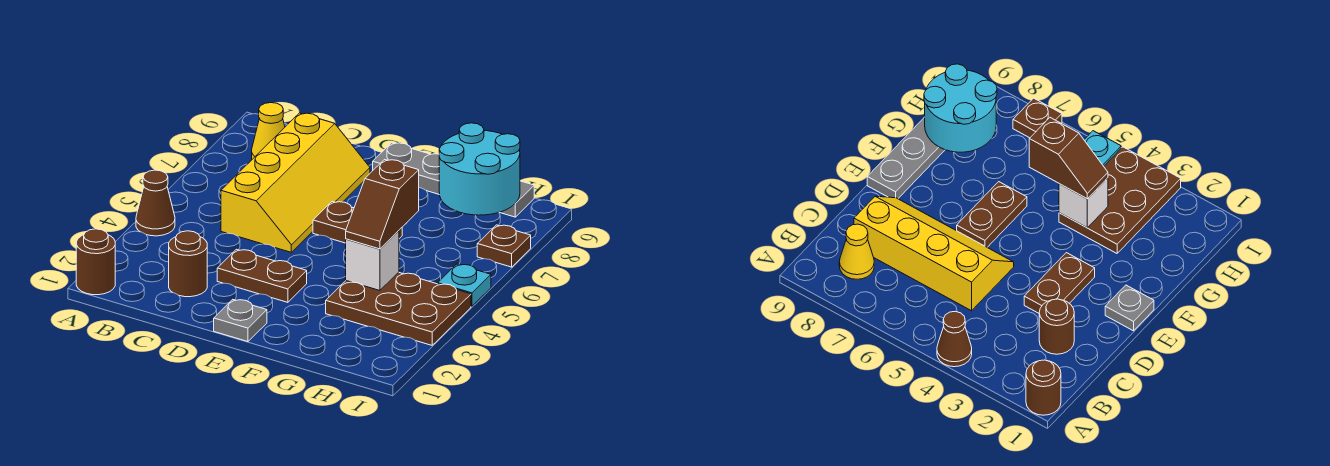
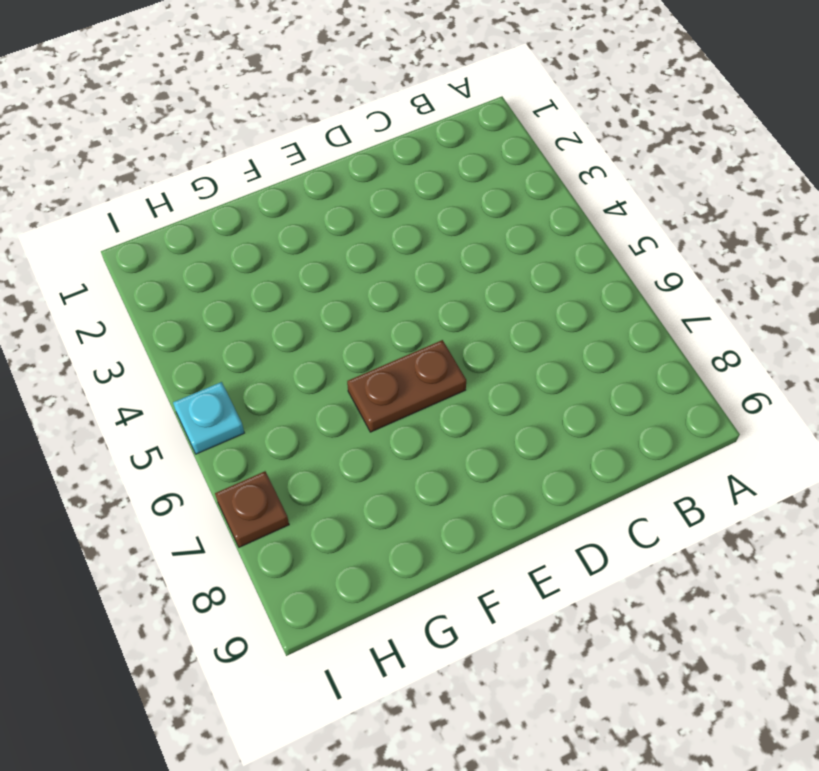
none -> brown 1x1 round brick [76,229,115,295]
none -> brown 1x1 cone [136,170,175,236]
none -> yellow 1x1 cone [252,103,285,159]

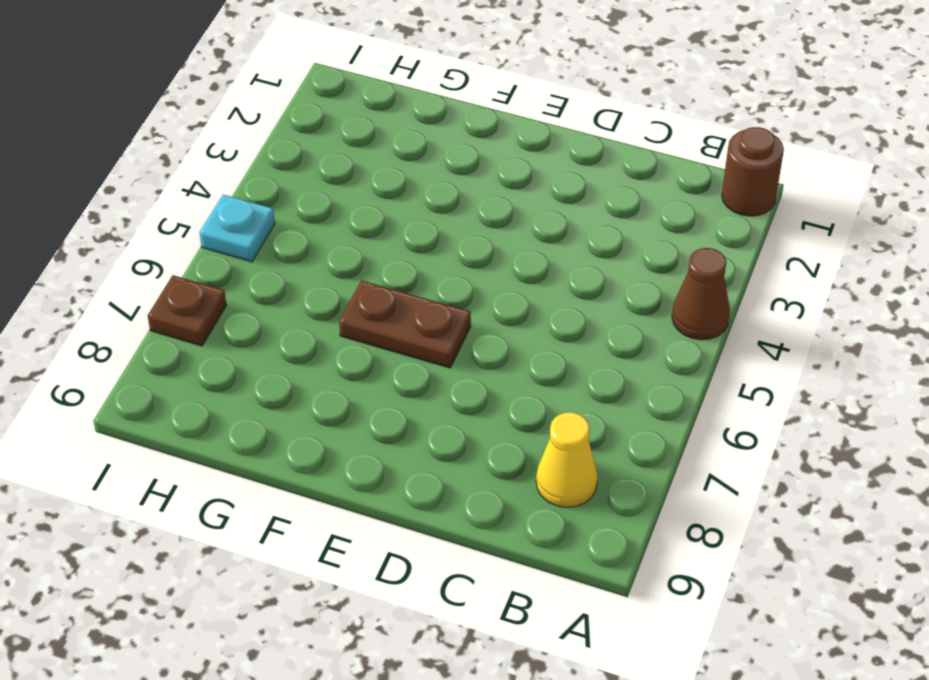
none -> brown 1x1 round brick [169,231,207,297]
none -> yellow 2x4 slope [221,113,370,252]
none -> brown 1x2 plate [217,249,307,302]

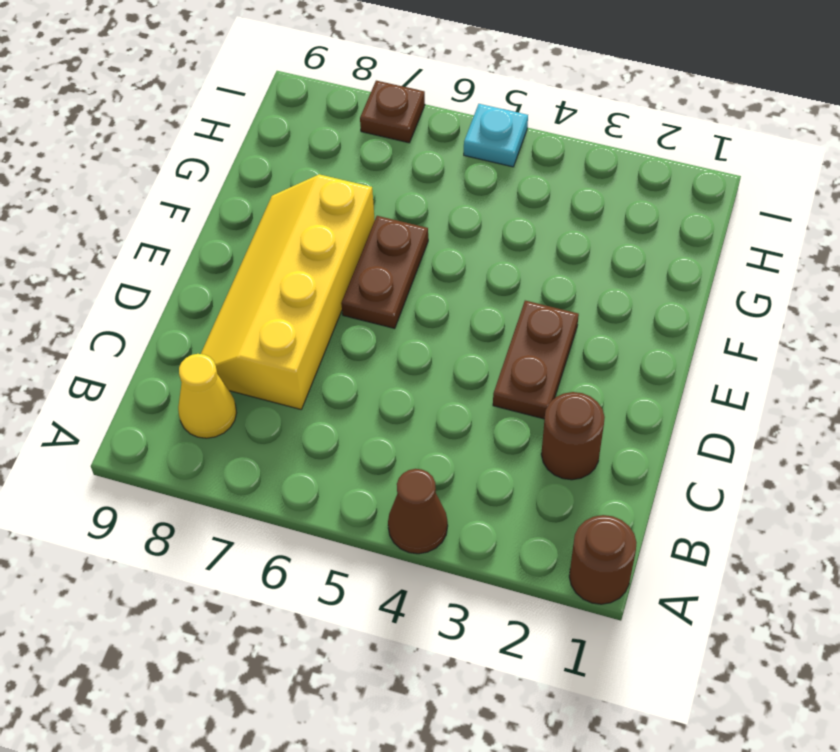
yellow 2x4 slope [201,174,375,409] -> yellow 2x4 slope turned to [221,113,370,252]
none -> grey 1x1 plate [214,299,267,342]
none -> grey 1x4 plate [373,143,534,217]
none -> brown 2x3 plate [326,272,471,345]

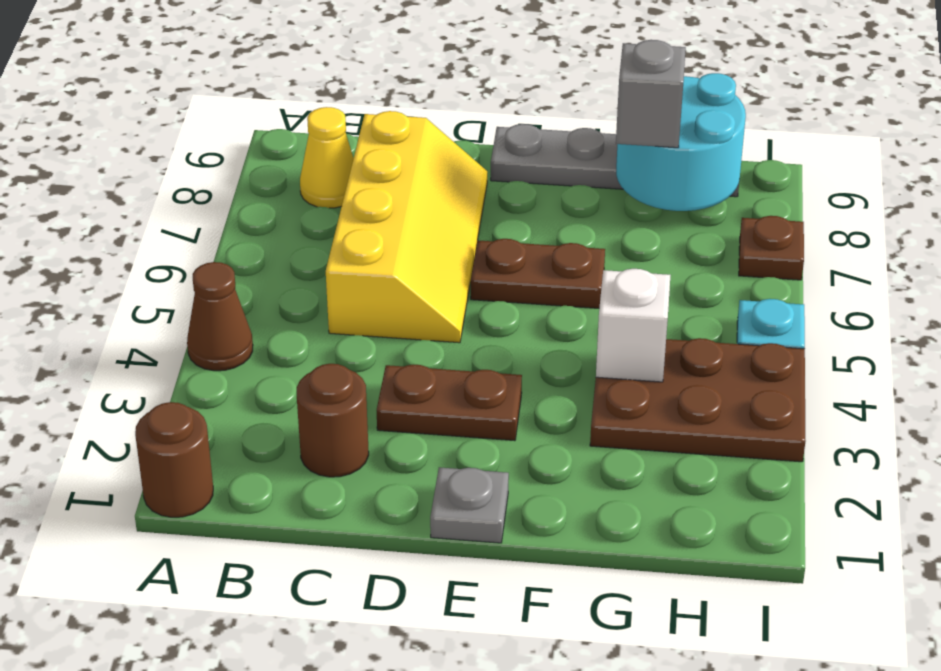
grey 1x1 brick [616,40,686,148] -> none
none -> brown 1x2 slope [346,160,419,249]

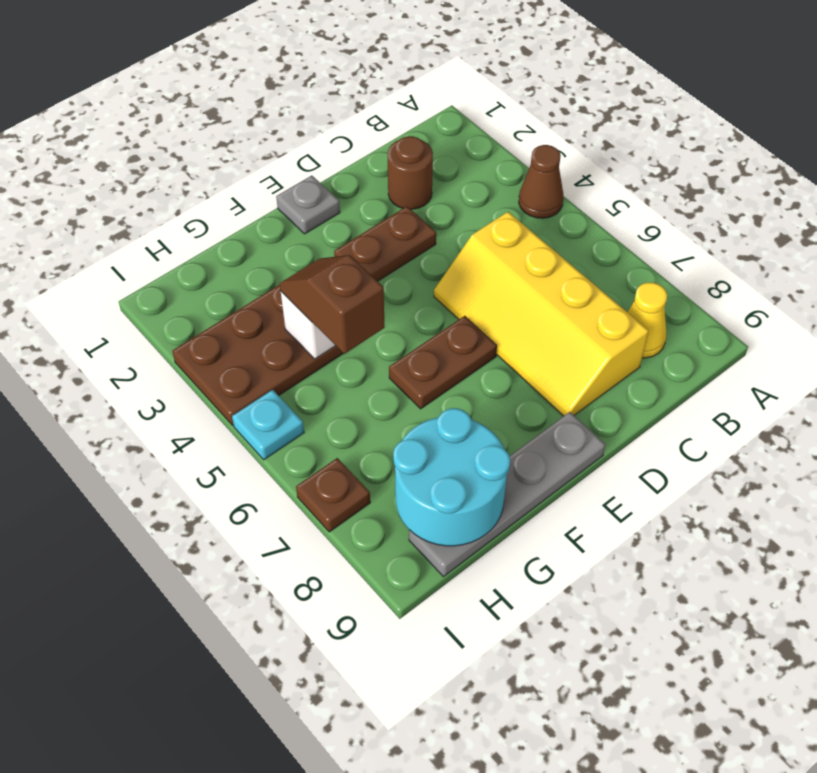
none -> brown 1x1 round brick [76,229,115,295]

